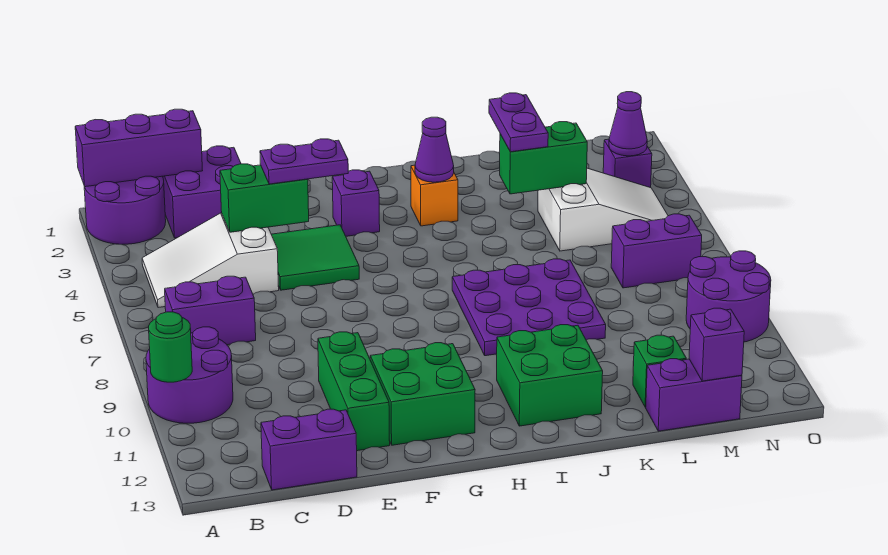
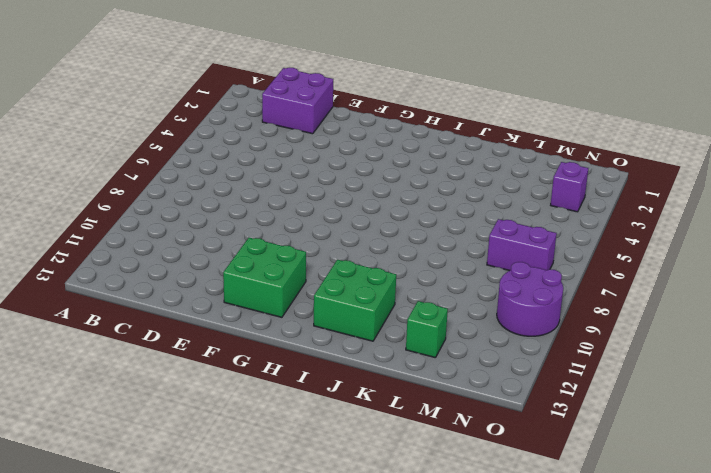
none -> purple 2x2 round brick [84,176,166,244]
none -> purple 2x2 round brick [146,327,233,423]
none -> white 2x3 slope [142,213,279,308]

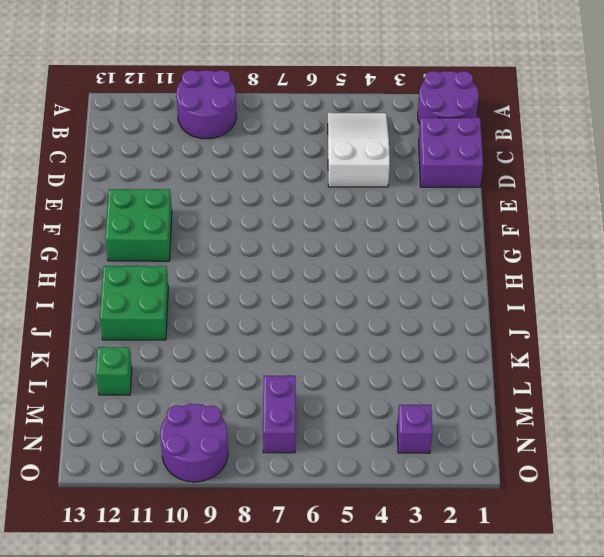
none -> purple 1x2 brick [165,276,256,345]
none -> purple 1x2 brick [261,409,357,490]
none -> green 2x2 tile [271,225,359,290]

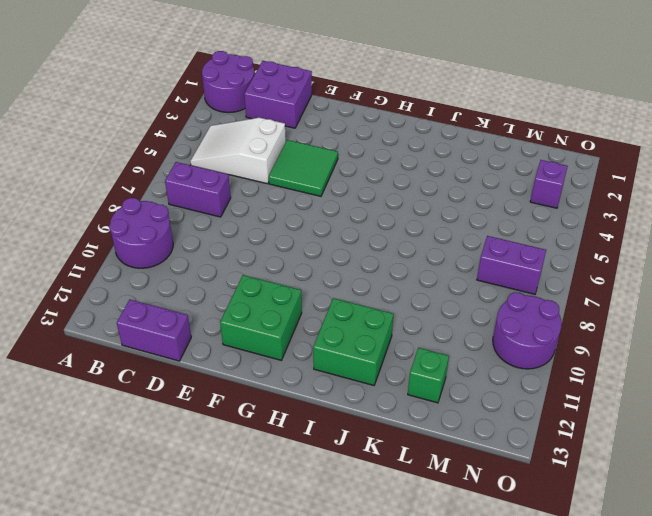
none -> green 1x3 brick [318,332,390,451]
none -> purple 1x1 brick [332,170,380,236]
none -> orange 1x1 brick [411,165,458,226]

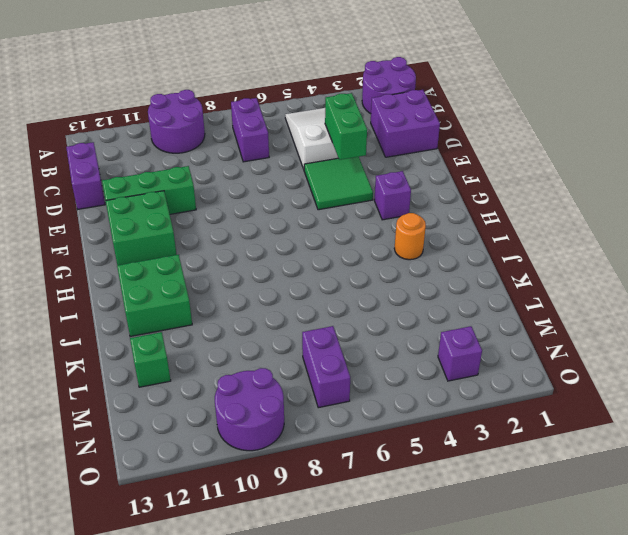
orange 1x1 round brick [394,213,426,260] -> orange 1x1 brick [411,165,458,226]
none -> purple 3x3 plate [452,259,606,356]
none -> white 2x3 slope [538,168,668,251]
none -> purple 1x2 brick [646,359,742,431]

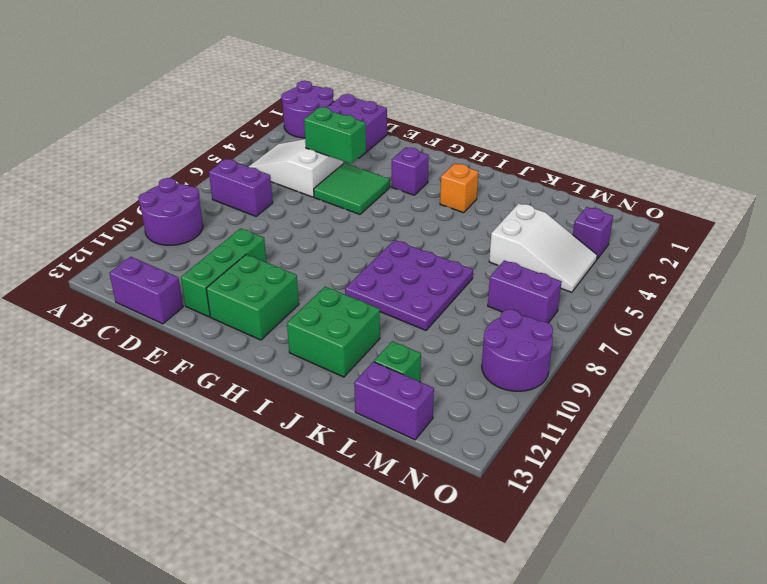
none -> purple 1x3 brick [75,109,203,187]
none -> green 1x1 round brick [149,312,192,382]
none -> purple 1x1 cone [415,117,454,182]

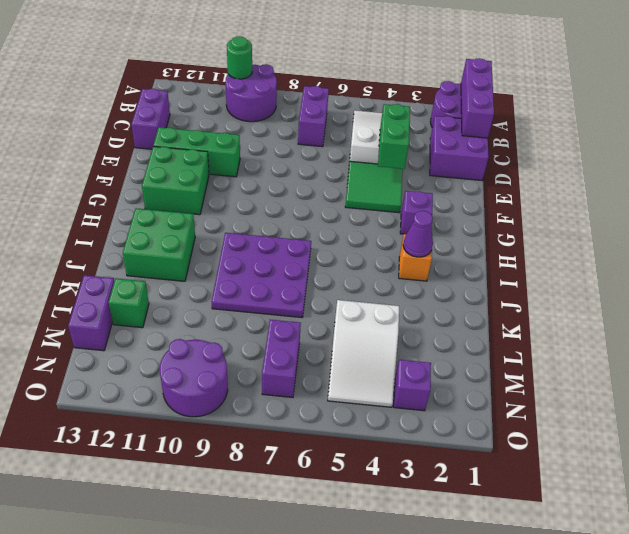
none -> green 1x2 brick [500,122,587,194]
none -> purple 1x1 brick [689,308,744,381]
none -> purple 1x1 cone [609,92,647,156]

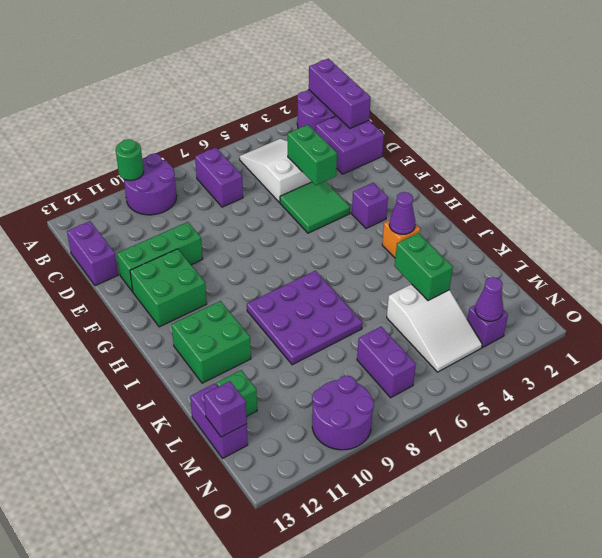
none -> purple 1x2 plate [260,139,348,184]
none -> purple 1x2 plate [489,93,548,152]

